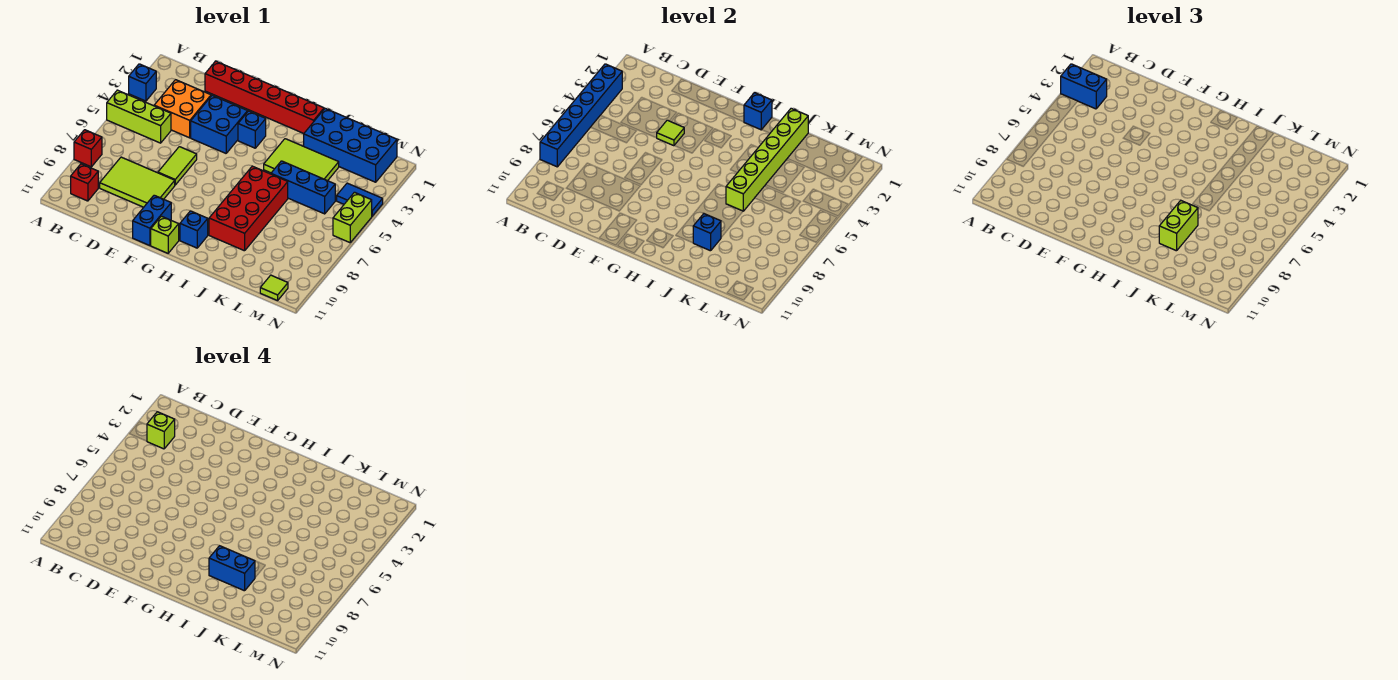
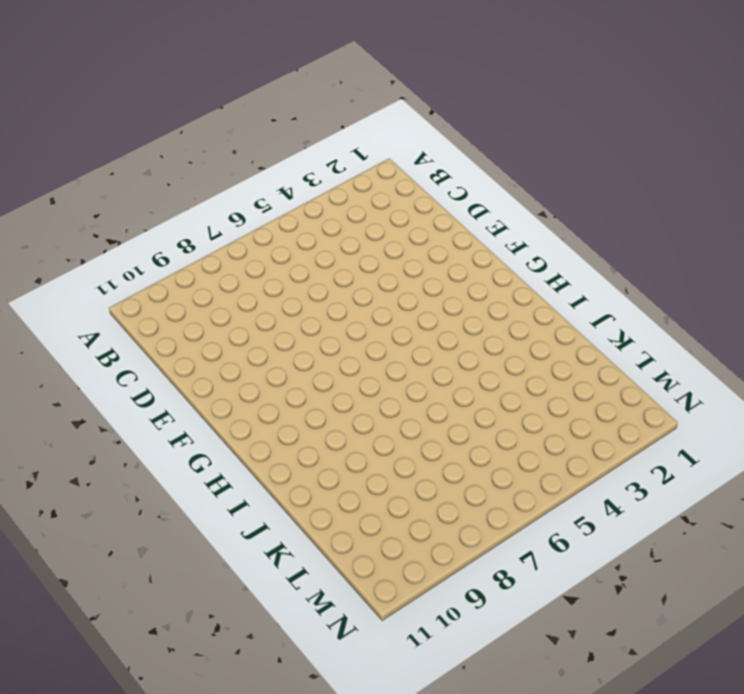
none -> blue 1x1 brick [129,64,156,101]
none -> lime 1x3 brick [107,90,171,143]
none -> red 1x1 brick [74,130,102,167]

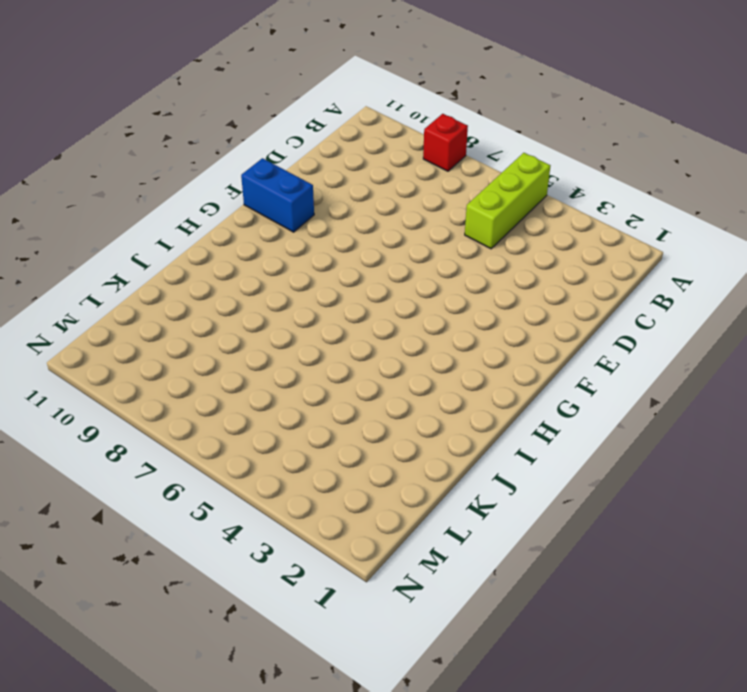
none -> blue 1x1 brick [129,64,156,101]
none -> red 1x1 brick [71,164,98,201]
none -> orange 2x2 brick [154,80,211,138]

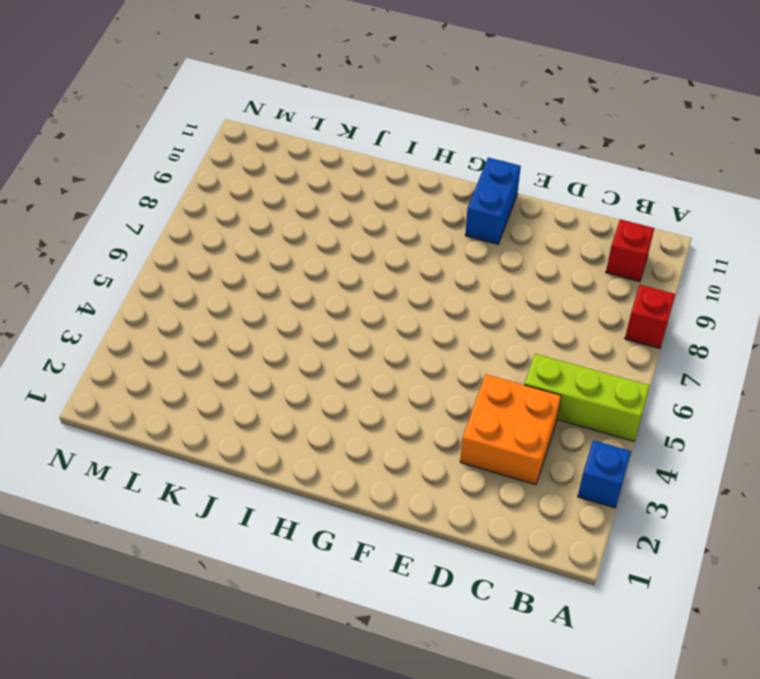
none -> lime 2x3 tile [100,157,175,207]
none -> red 1x6 brick [205,61,324,133]
none -> blue 2x2 brick [191,95,248,153]

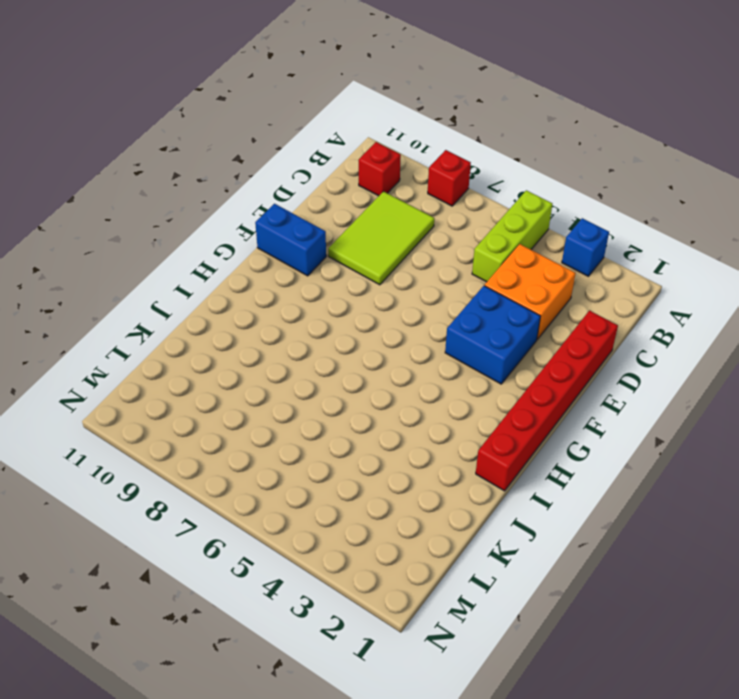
none -> lime 1x2 tile [158,147,197,185]
none -> blue 1x1 brick [238,111,266,148]
none -> lime 1x1 brick [151,216,179,253]

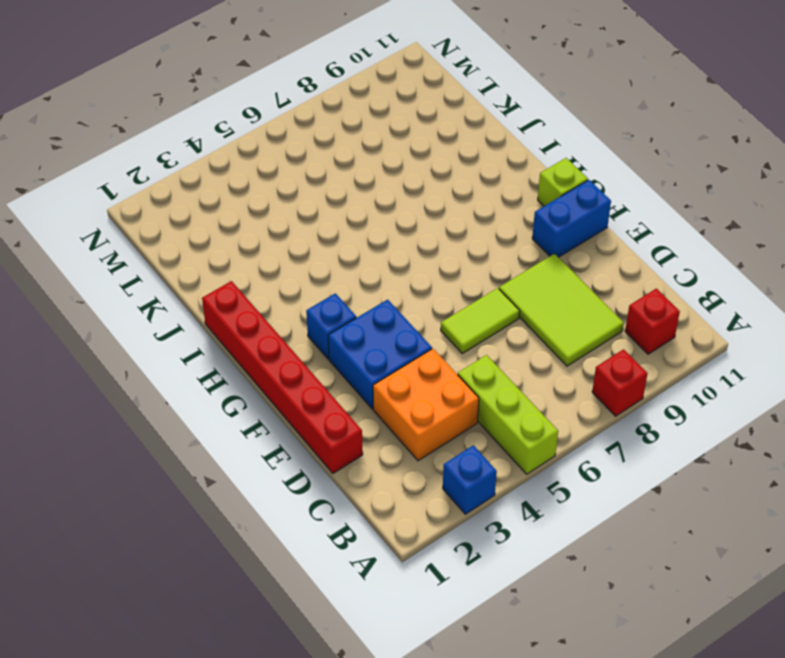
none -> blue 1x1 brick [180,211,208,248]
none -> lime 2x3 tile [264,139,339,181]
none -> red 2x4 brick [209,166,288,251]

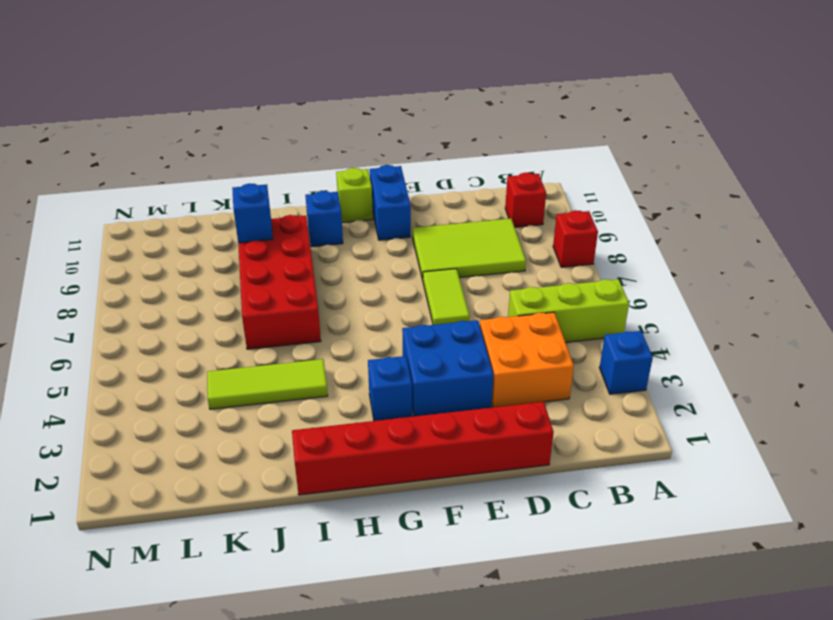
lime 1x3 tile [207,359,328,409] -> lime 2x3 tile [264,139,339,181]
none -> blue 2x4 brick [304,108,397,182]
none -> blue 1x3 brick [271,161,335,214]
none -> blue 1x2 tile [337,183,383,216]

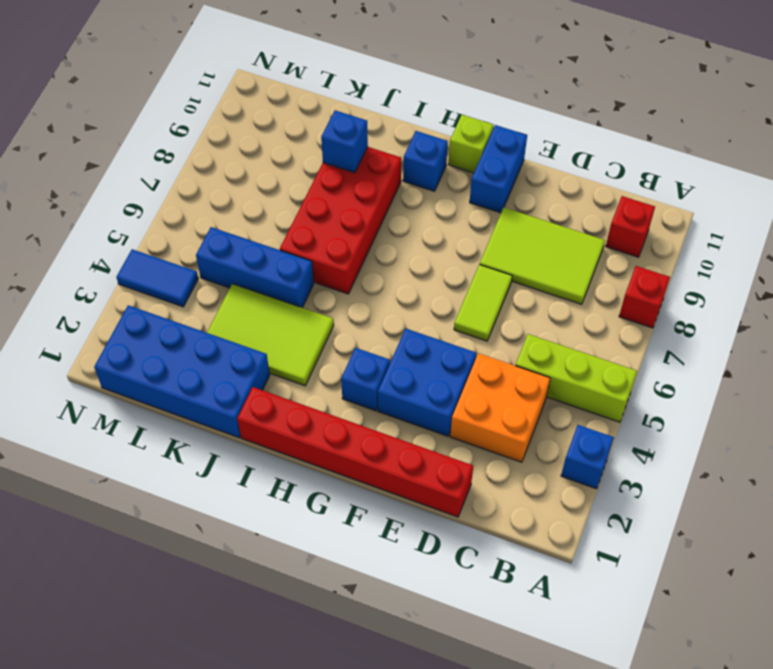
none -> lime 1x1 tile [260,275,288,301]
none -> lime 1x2 brick [333,192,372,243]
none -> blue 1x6 brick [540,64,622,167]

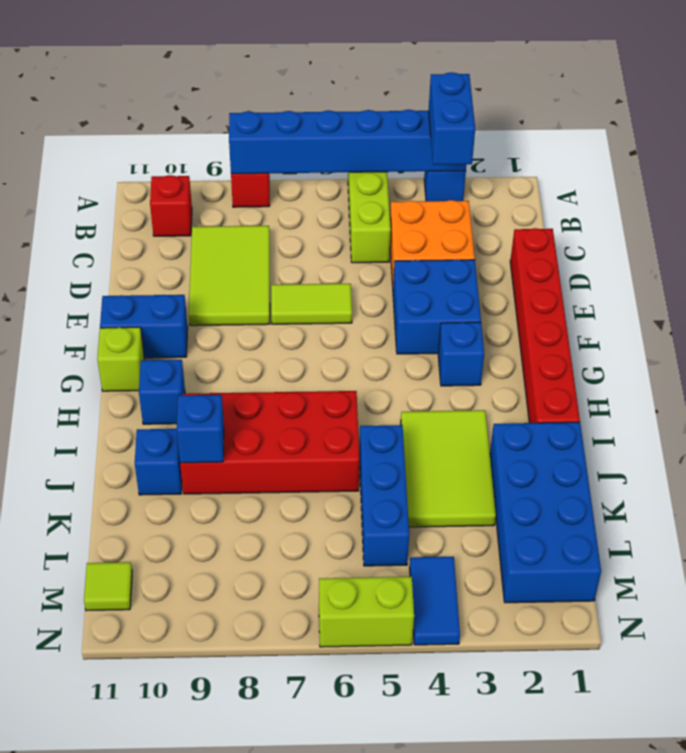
blue 1x1 brick [135,429,182,495] -> blue 1x1 brick moved to [744,93,772,130]
none -> lime 1x1 tile [657,120,684,146]
none -> lime 1x6 brick [726,108,808,211]
none -> lime 1x2 brick [1159,200,1198,251]

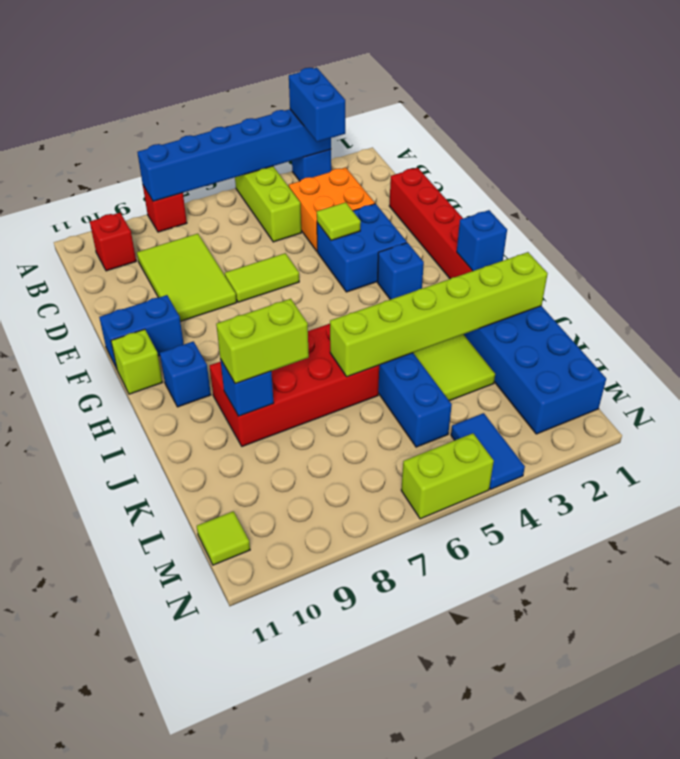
none -> lime 1x1 brick [147,412,175,449]
none -> blue 1x2 brick [209,546,255,591]

